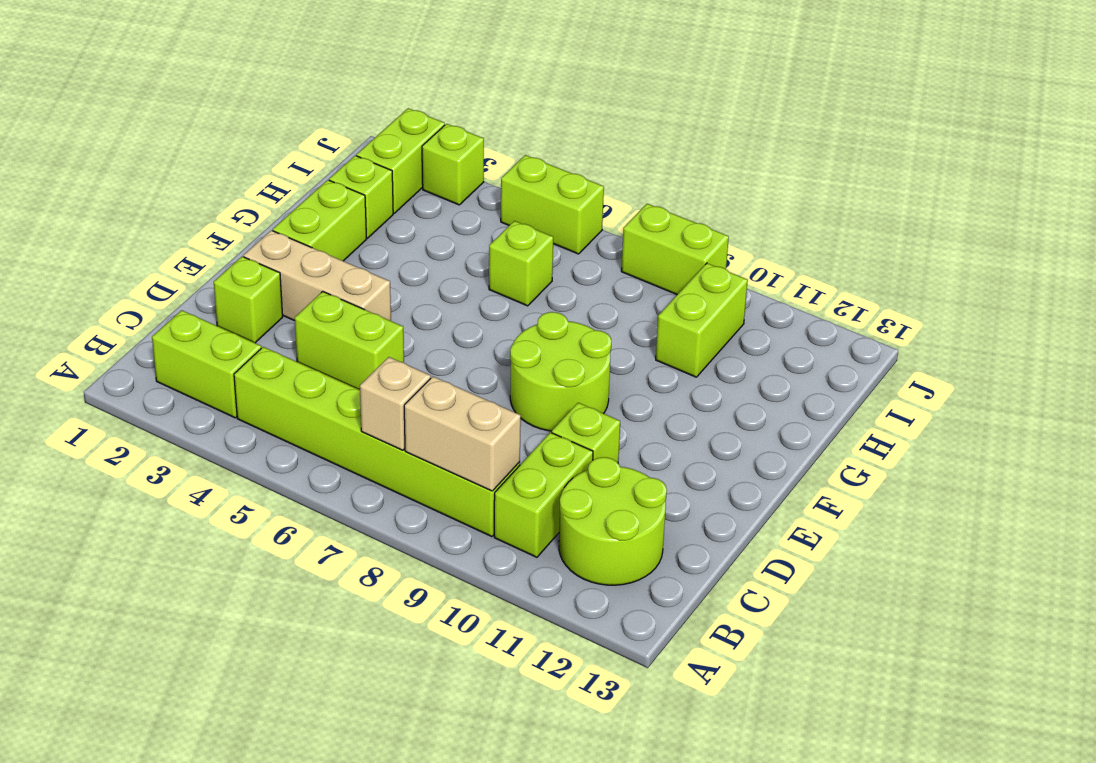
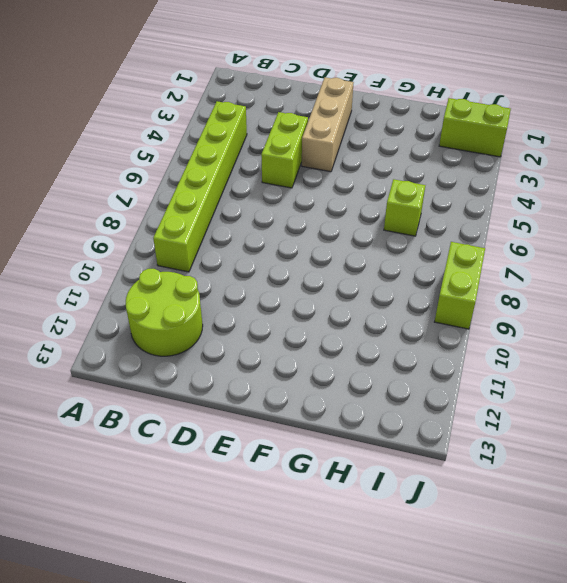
none -> lime 1x2 brick [152,310,261,418]
none -> lime 1x2 brick [494,432,593,557]
none -> lime 1x1 brick [214,256,283,343]

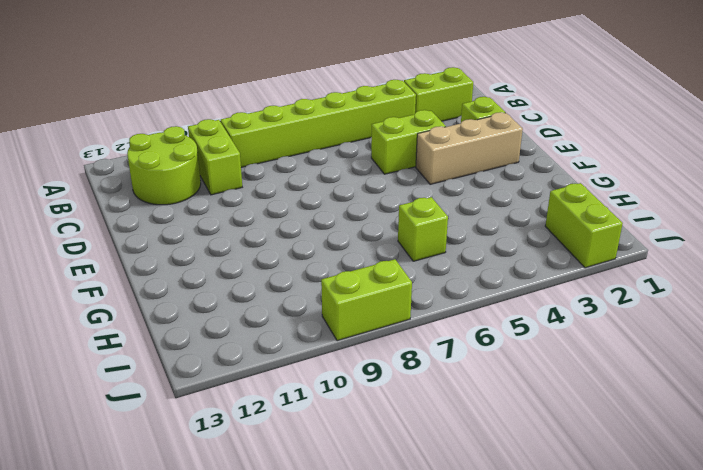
none -> lime 1x1 brick [552,403,620,463]
none -> lime 2x2 round brick [510,312,611,431]
none -> lime 1x2 brick [273,180,367,261]

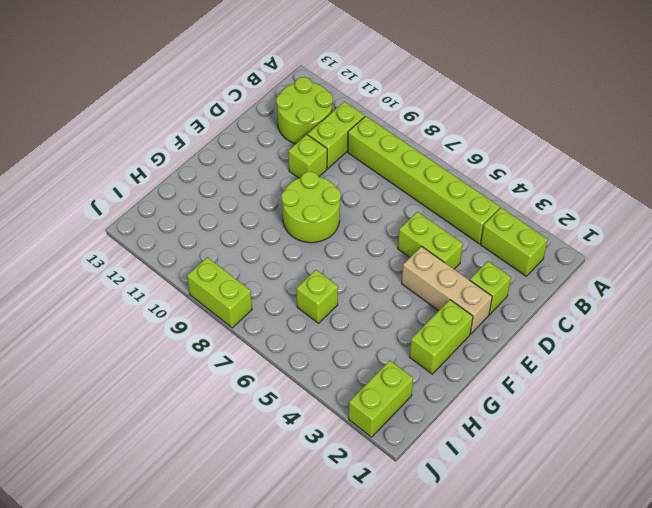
none -> lime 1x1 brick [329,156,393,238]
none -> lime 1x2 brick [656,263,748,377]
none -> lime 1x1 brick [422,124,484,205]

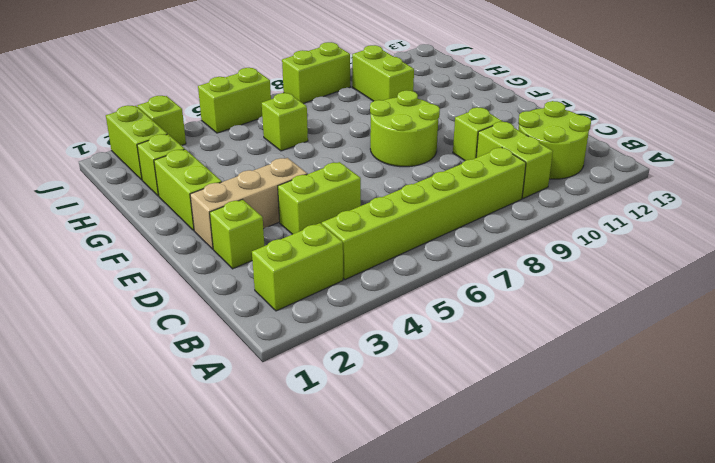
none -> tan 1x1 brick [360,357,431,450]
none -> tan 1x2 brick [404,377,521,491]

